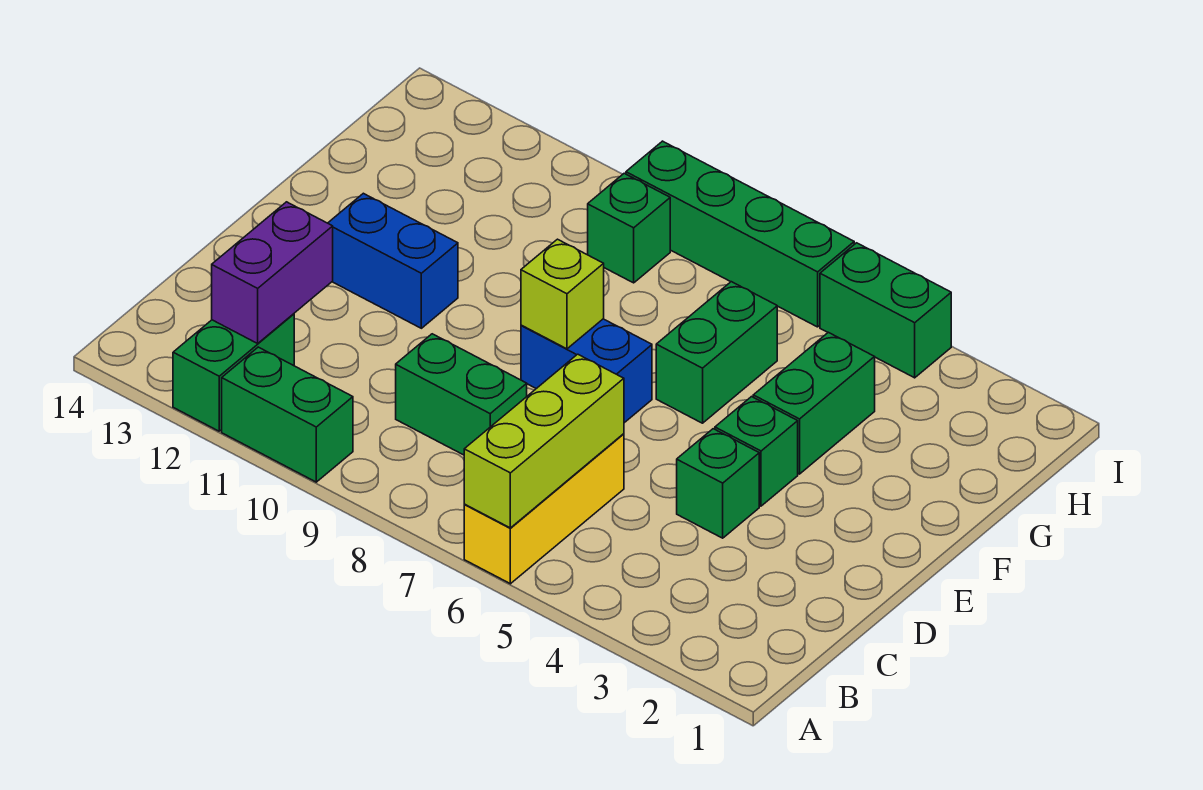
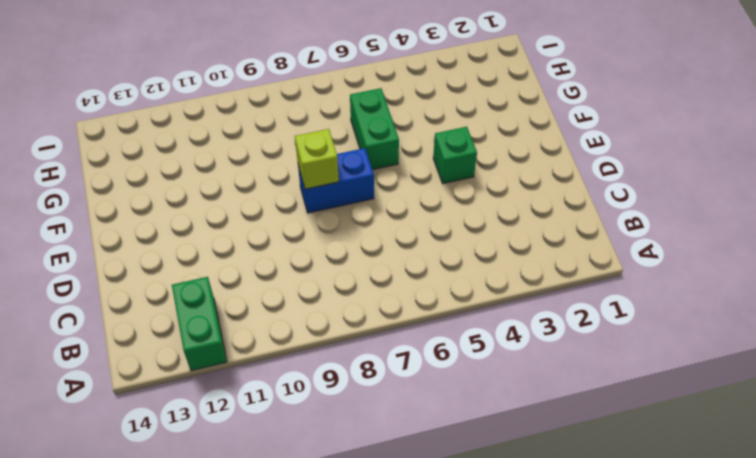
none -> yellow 1x3 brick [464,434,624,584]
none -> green 1x2 brick [222,347,353,482]
none -> green 1x2 brick [396,334,527,455]

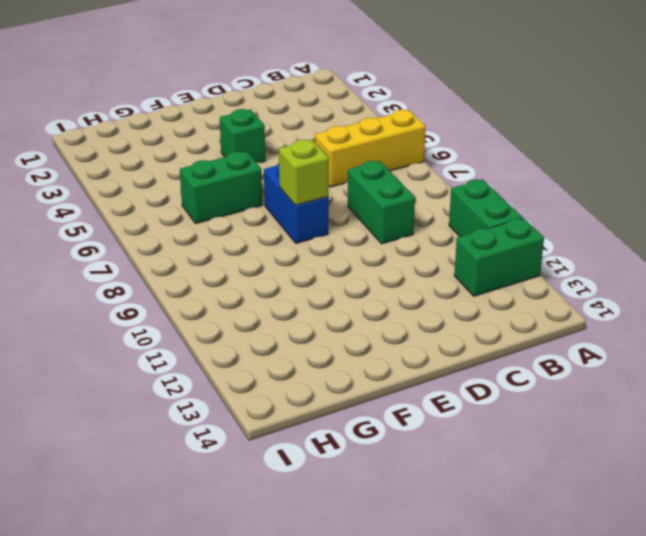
none -> green 1x1 brick [677,429,759,538]
none -> blue 1x2 brick [328,193,458,328]
none -> green 1x2 brick [753,332,875,474]

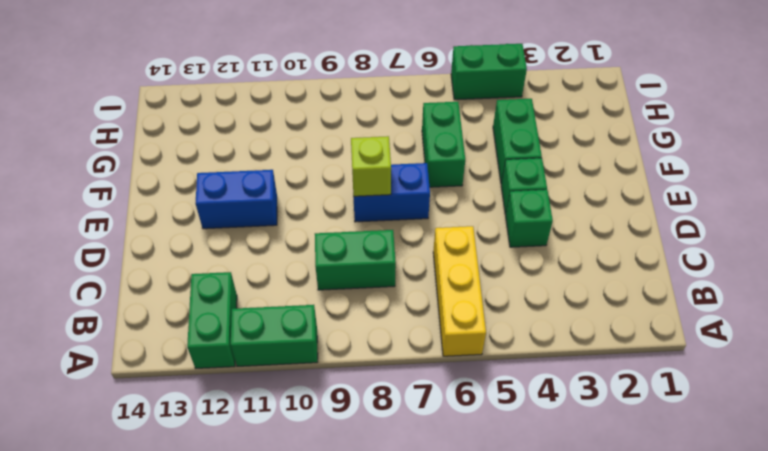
none -> green 1x1 brick [588,173,670,283]
none -> green 1x4 brick [626,141,854,327]
none -> lime 1x3 brick [464,354,624,528]

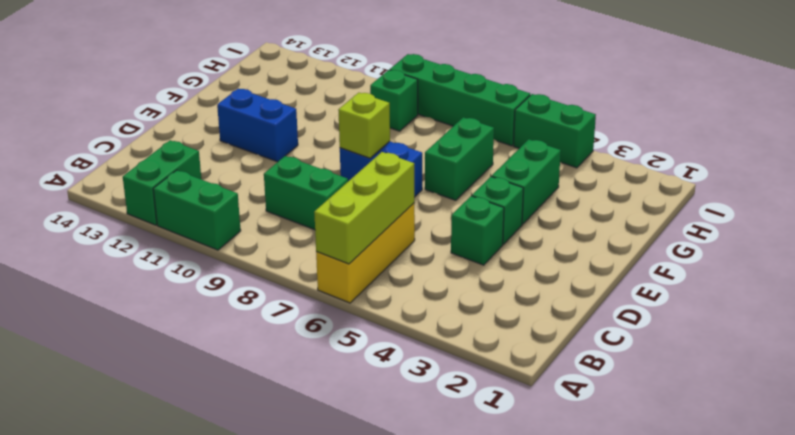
none -> purple 1x2 brick [212,202,333,343]

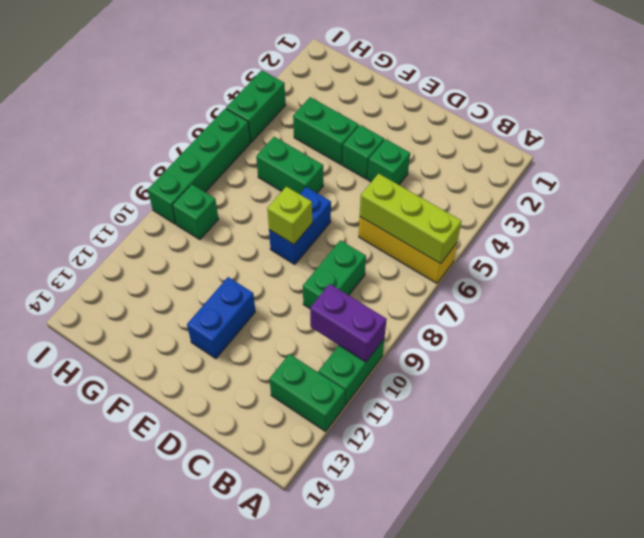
purple 1x2 brick [310,284,387,362] -> purple 1x2 brick moved to [212,202,333,343]

